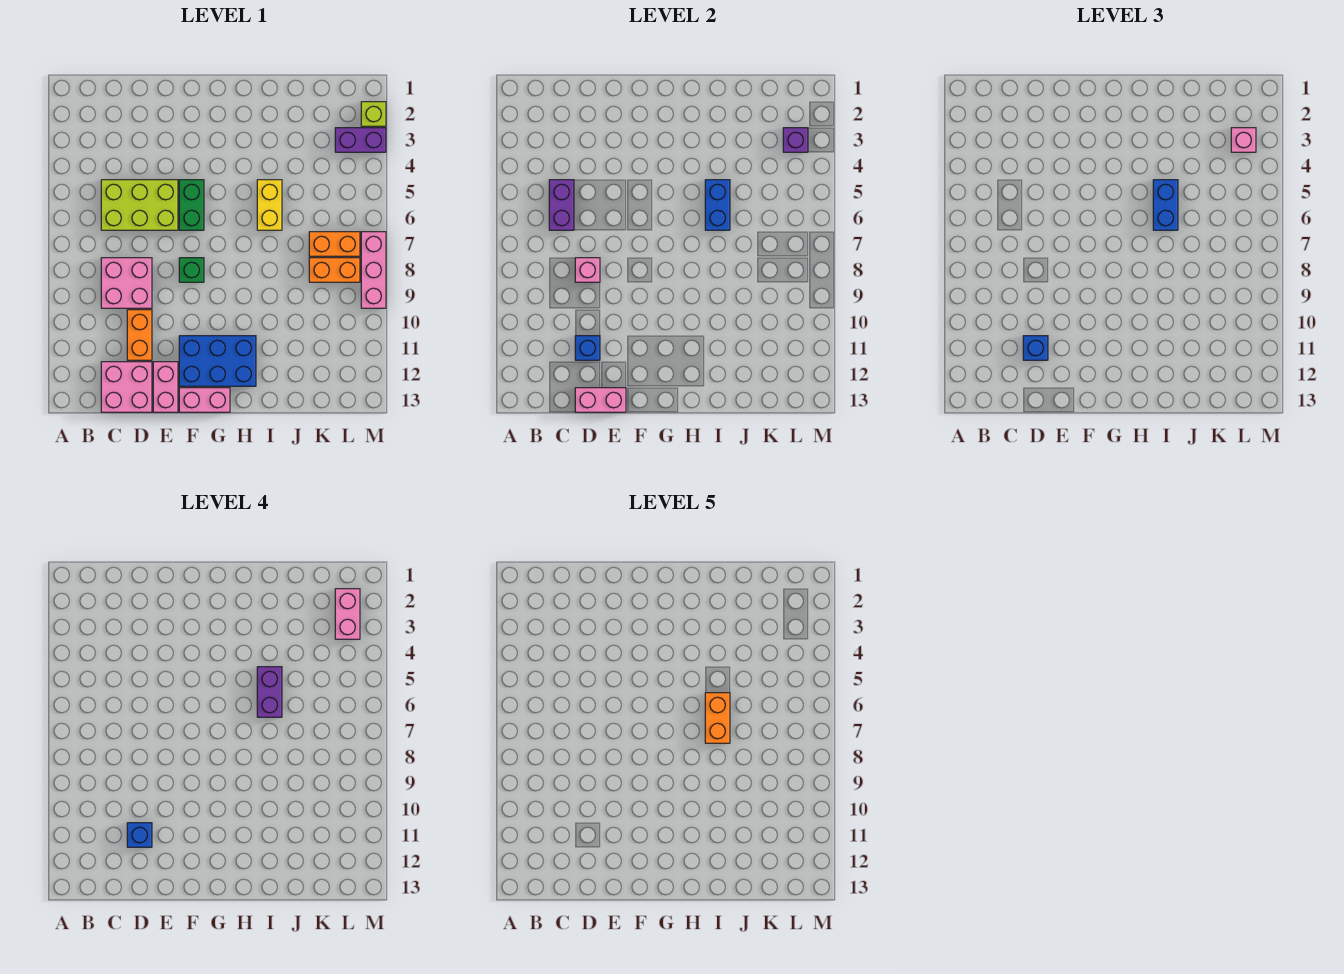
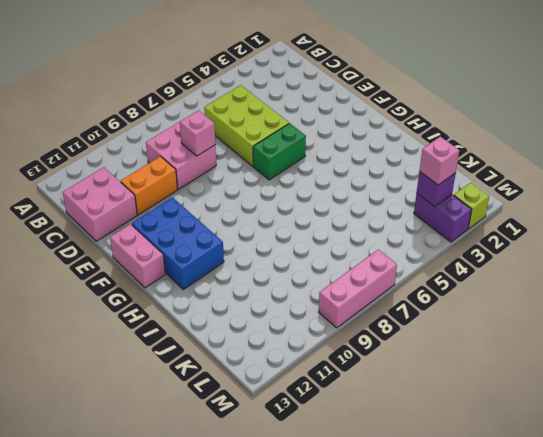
none -> pink 1x2 brick [153,362,178,412]
none -> green 1x1 brick [179,258,204,282]
none -> yellow 1x2 brick [257,180,282,230]

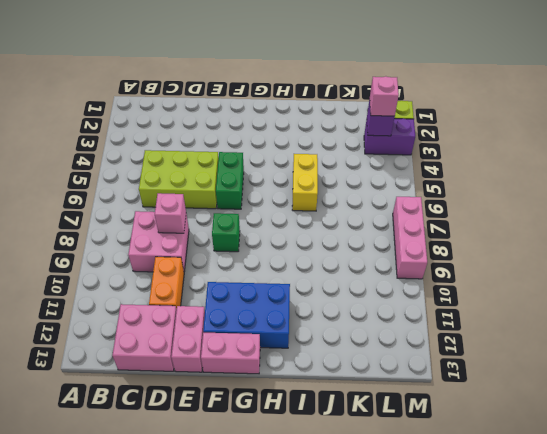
none -> orange 1x2 brick [309,232,360,256]
none -> orange 1x2 brick [309,258,360,282]
none -> purple 1x2 brick [549,180,574,230]

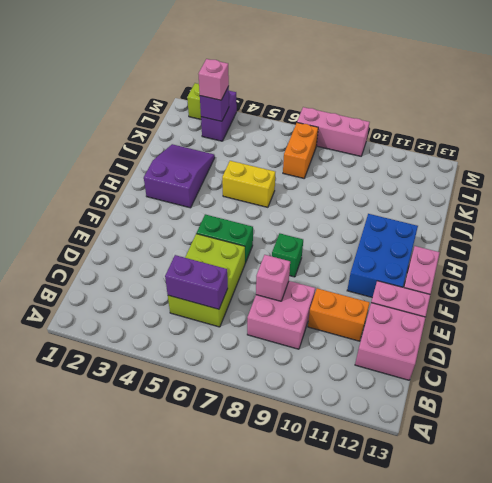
purple 2x3 slope [144,144,215,208] -> none
none -> orange 1x2 brick [309,258,360,282]
none -> blue 1x1 brick [575,336,600,360]
none -> pink 1x2 brick [575,388,626,412]

